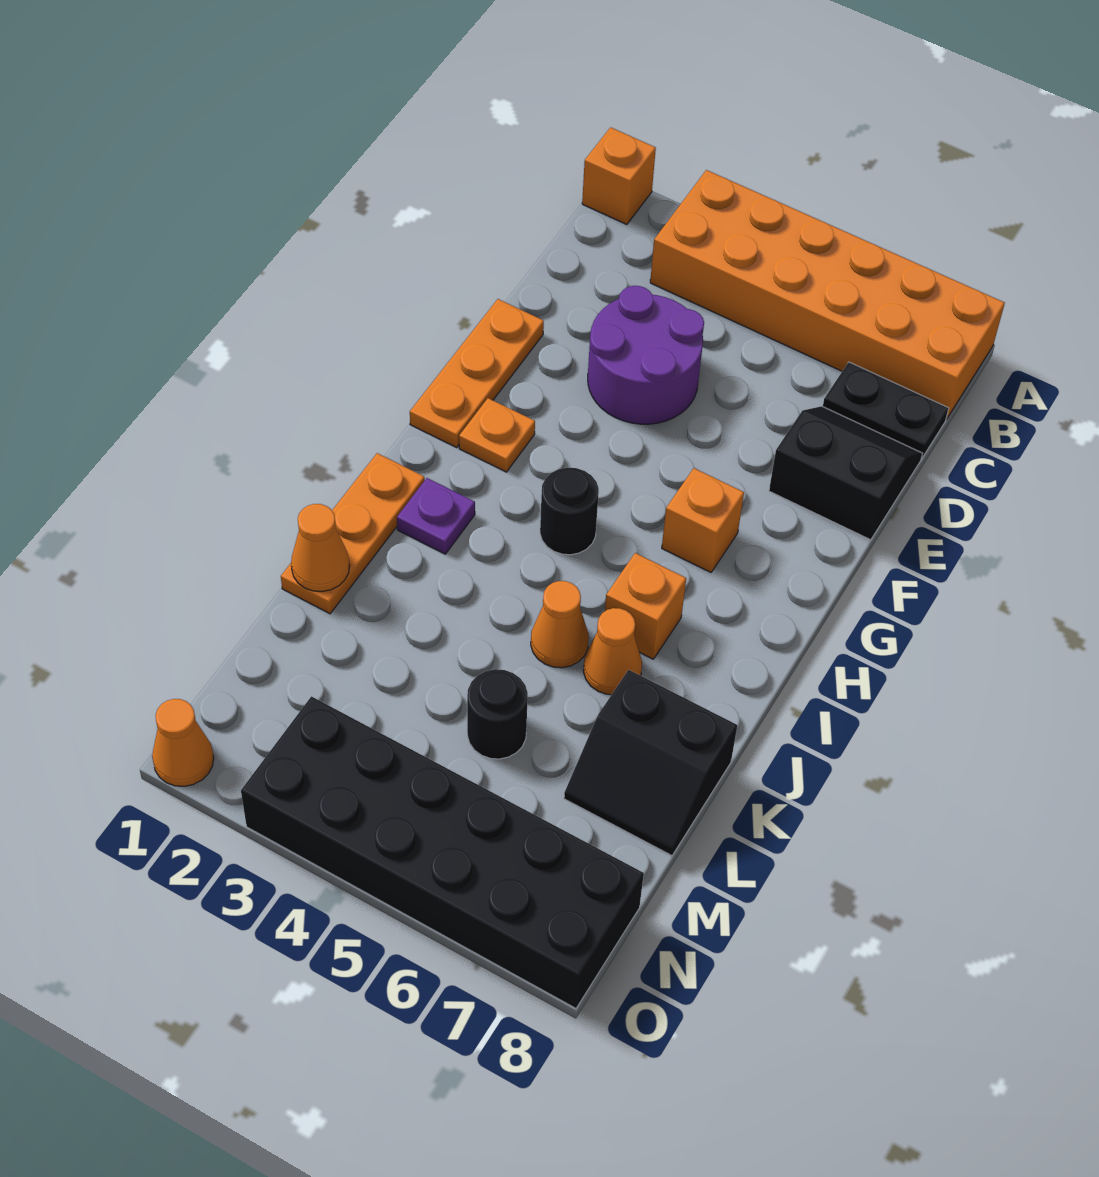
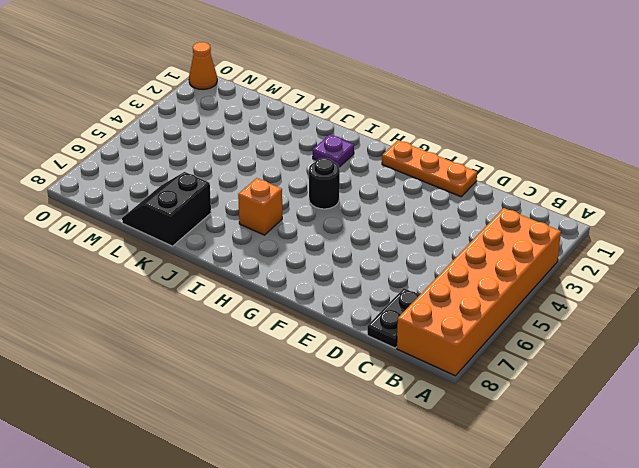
none -> orange 1x1 brick [582,127,656,224]
none -> purple 2x2 round brick [588,286,704,424]
none -> black 2x2 slope [769,406,922,540]

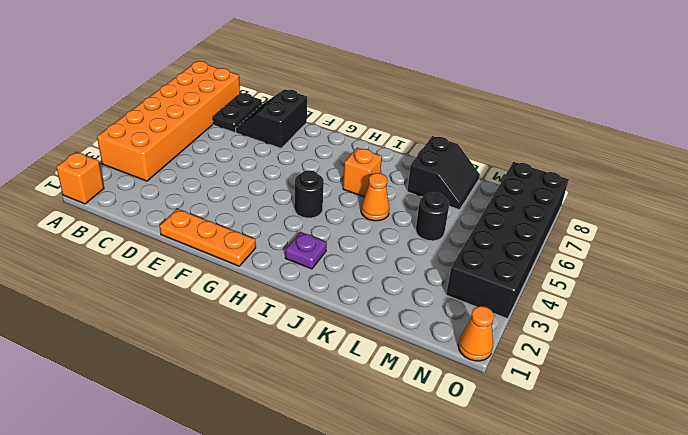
none -> purple 2x2 round brick [588,286,704,424]
none -> orange 1x1 plate [459,398,535,472]
none -> orange 1x1 brick [662,468,744,572]

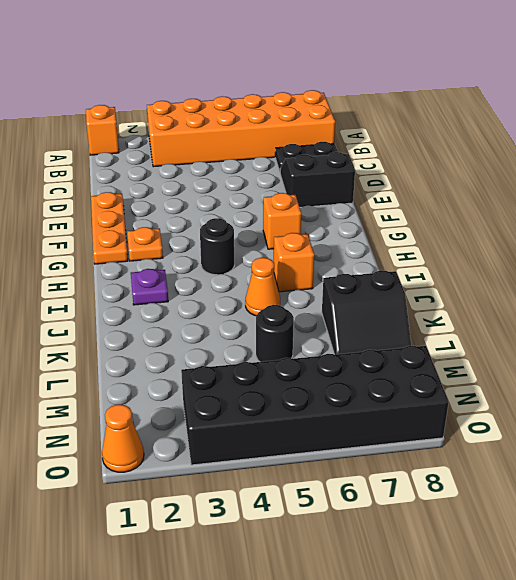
none -> purple 2x2 round brick [588,286,704,424]
none -> orange 1x3 plate [281,453,425,614]
none -> orange 1x1 cone [583,608,642,695]

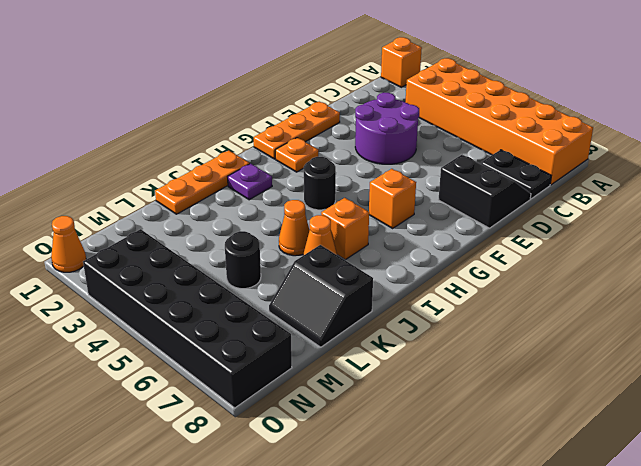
none -> orange 1x1 cone [291,504,350,592]

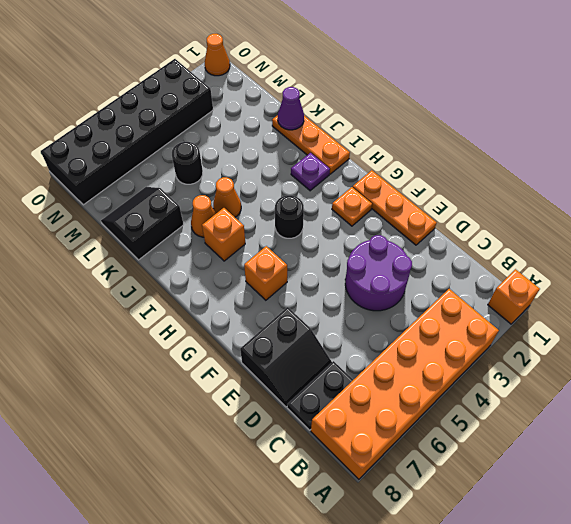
purple 1x1 cone [278,87,304,130] -> orange 1x1 cone [291,504,350,592]

